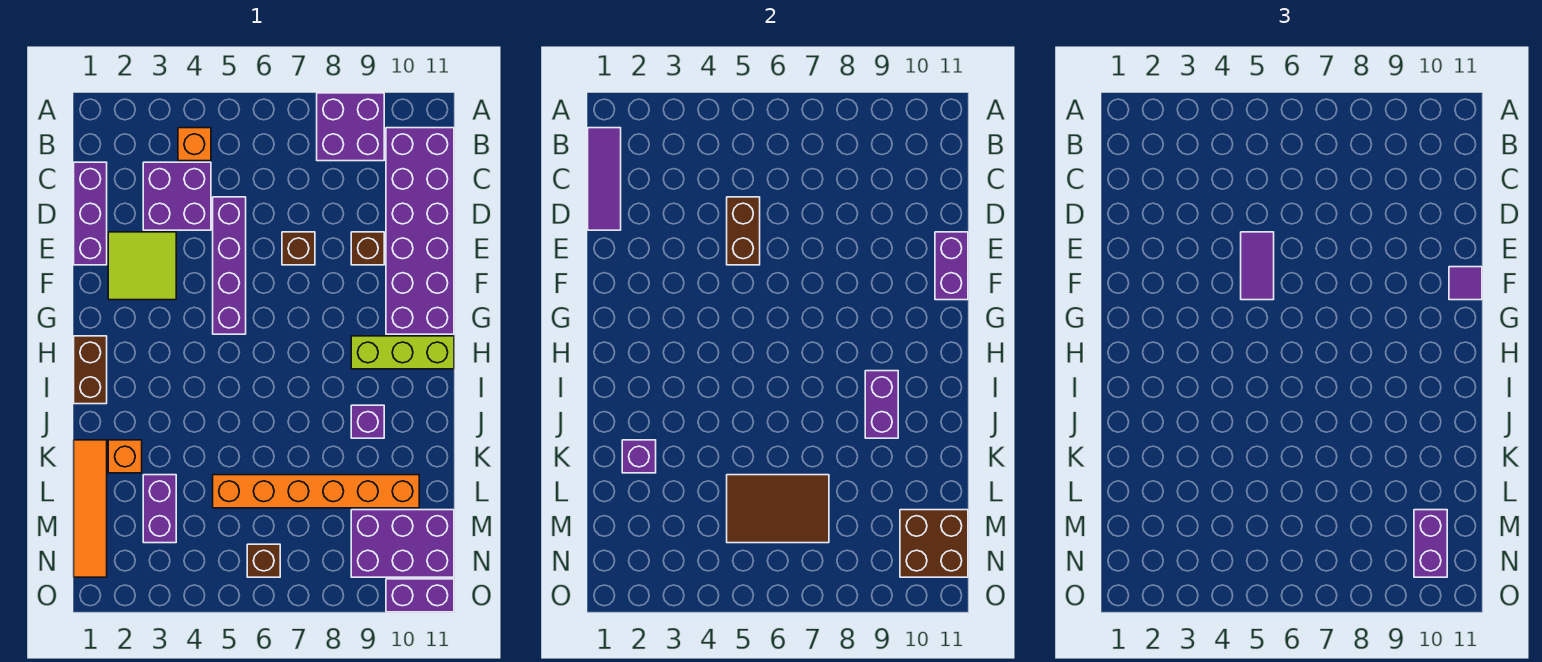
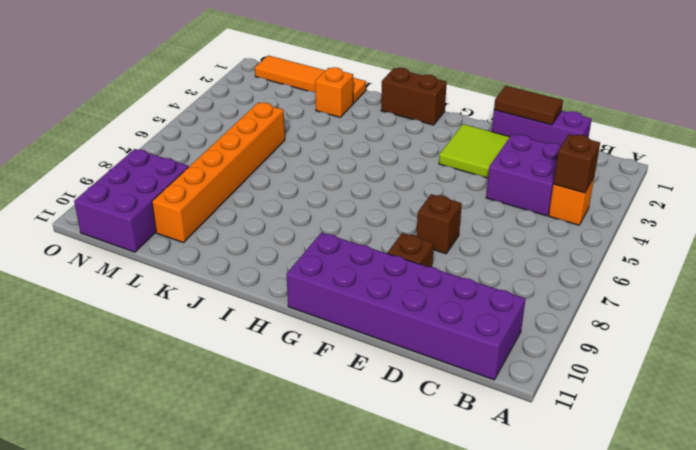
brown 1x1 brick [553,134,600,193] -> brown 1x1 brick moved to [247,544,280,577]
brown 1x2 tile [494,86,563,125] -> purple 1x3 tile [588,128,621,230]
none -> purple 2x2 brick [317,93,384,161]
none -> purple 1x4 brick [213,197,246,334]
none -> lime 1x3 brick [351,336,454,369]

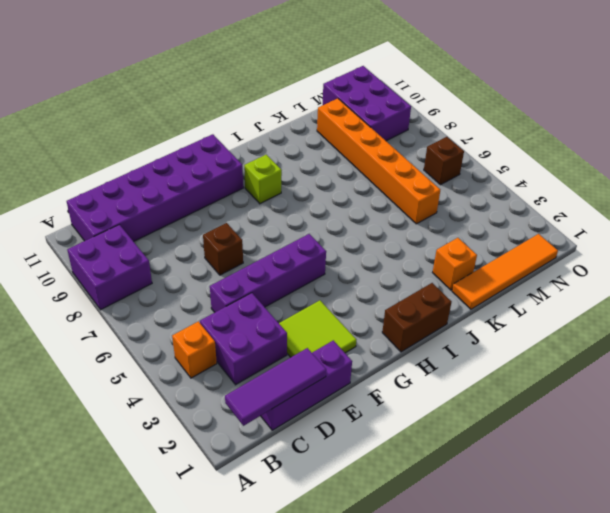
lime 1x1 brick [244,155,282,204] -> lime 1x3 brick [351,336,454,369]
none -> brown 1x1 brick [351,232,384,265]
none -> purple 1x1 brick [351,405,384,438]
none -> purple 1x2 brick [143,475,176,543]

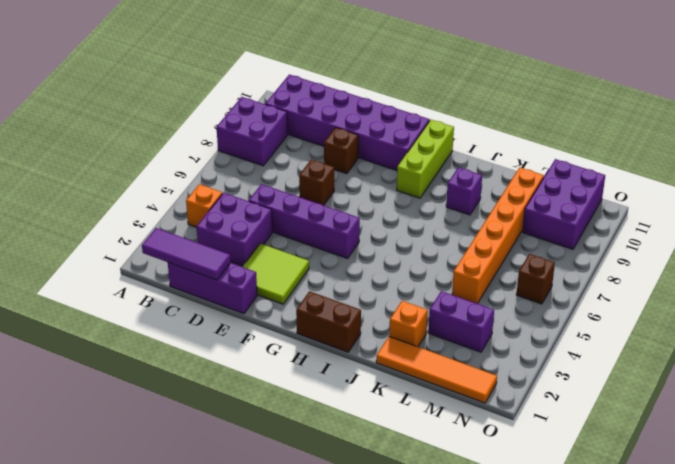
none -> purple 1x2 brick [386,579,454,612]
none -> brown 1x2 brick [727,197,760,265]
none -> purple 1x2 brick [935,232,968,300]

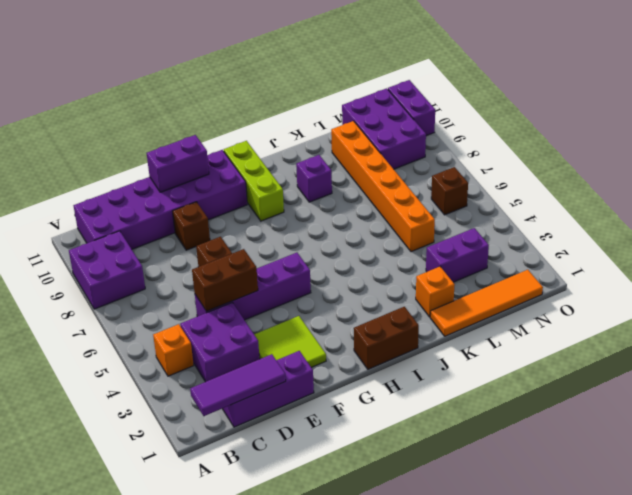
none -> purple 1x2 brick [865,371,898,438]
none -> purple 1x1 brick [622,440,656,473]
none -> brown 2x3 tile [727,475,829,543]

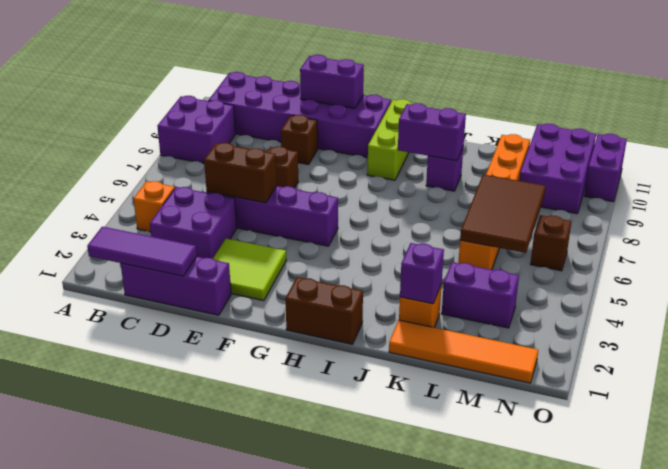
none -> brown 2x2 brick [900,510,968,577]
none -> purple 1x2 tile [1241,232,1274,300]
none -> purple 1x1 tile [1449,267,1482,300]

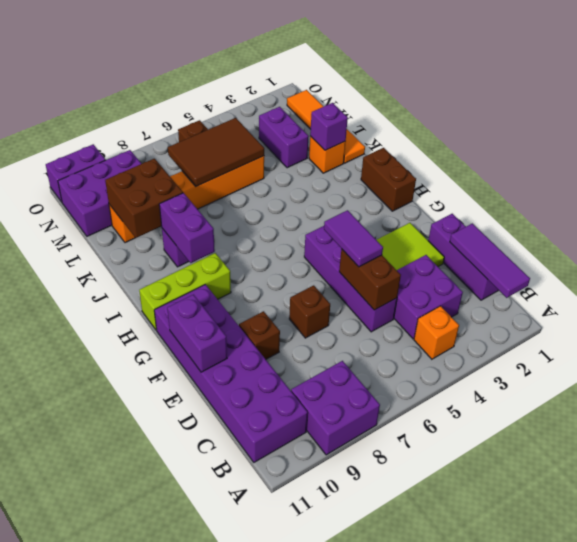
brown 2x2 brick [105,159,183,238] -> brown 2x2 brick moved to [900,510,968,577]
none -> purple 1x1 tile [1449,267,1482,300]
none -> purple 1x2 brick [1414,510,1447,577]

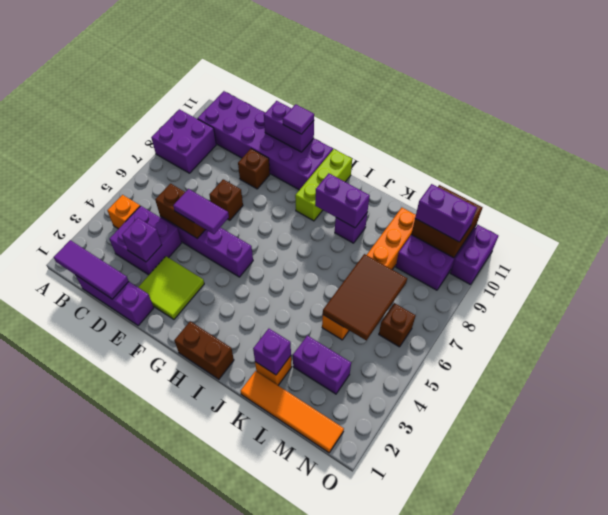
purple 1x1 brick [122,218,161,262] -> none

